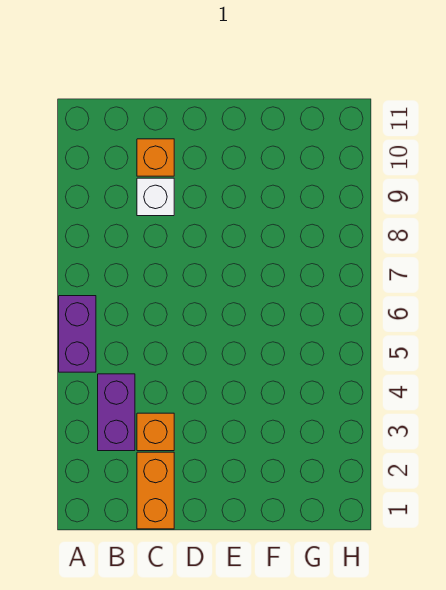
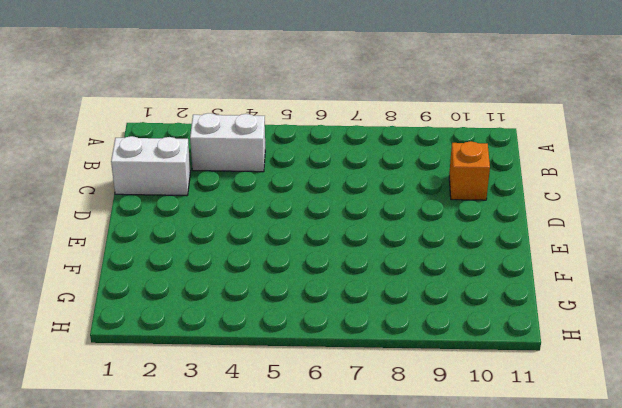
white 1x2 brick [190,113,265,172] -> purple 1x2 brick [98,374,135,451]
white 1x2 brick [111,136,191,196] -> orange 1x2 brick [137,452,174,529]
none -> purple 1x2 brick [59,296,96,372]
none -> orange 1x1 brick [137,413,174,451]

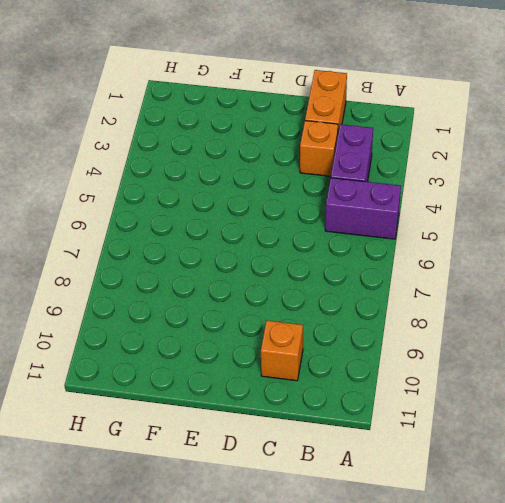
purple 1x2 brick [325,178,401,239] -> purple 1x2 brick turned to [59,296,96,372]
none -> white 1x1 brick [137,178,174,216]

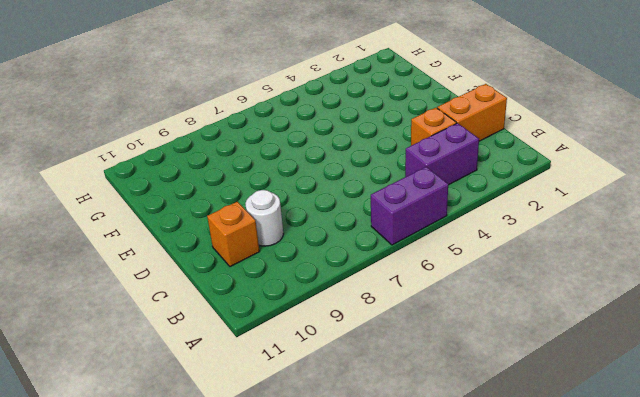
white 1x1 round brick [245,190,283,246] -> white 1x1 brick [137,178,174,216]

